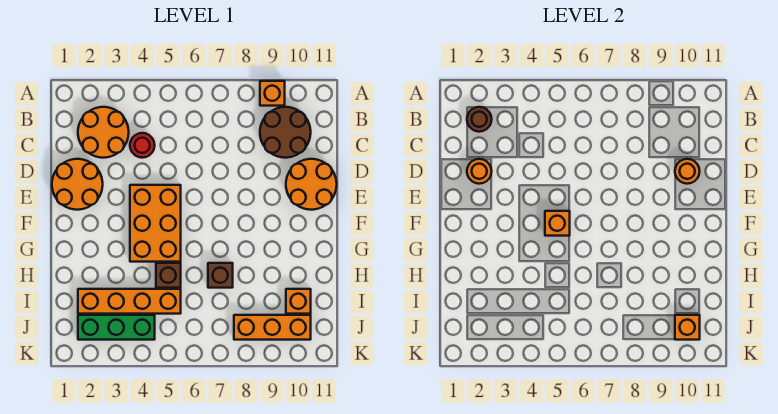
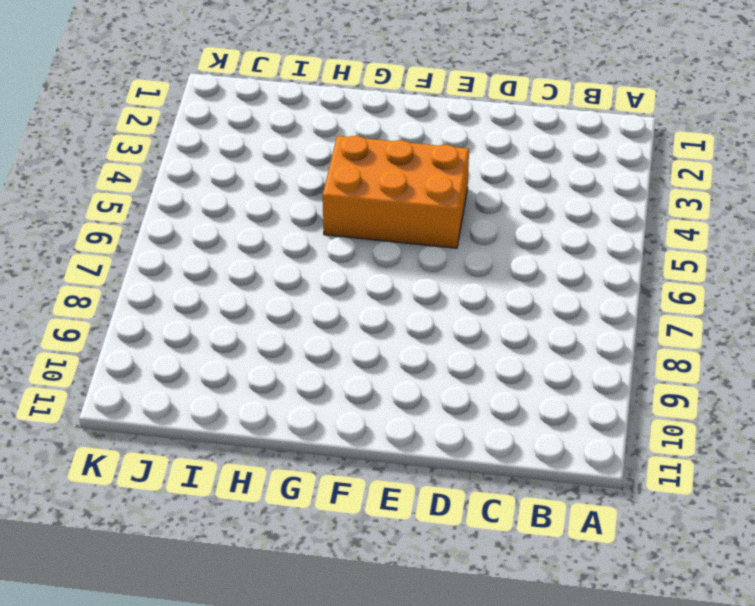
none -> orange 1x1 brick [260,81,285,106]
none -> orange 2x2 round brick [78,107,129,158]
none -> brown 2x2 round brick [260,107,311,158]

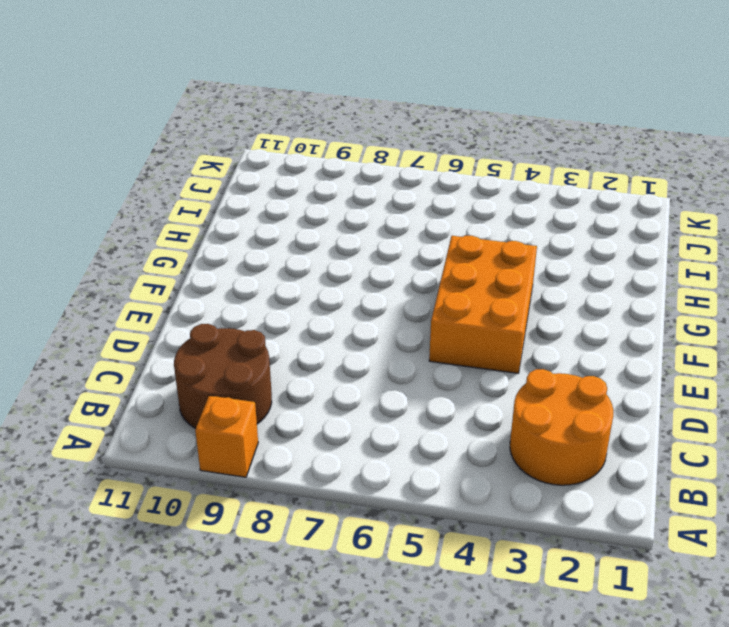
none -> red 1x1 round brick [130,133,155,158]
none -> orange 2x2 round brick [52,159,103,210]
none -> orange 2x2 round brick [286,159,337,210]

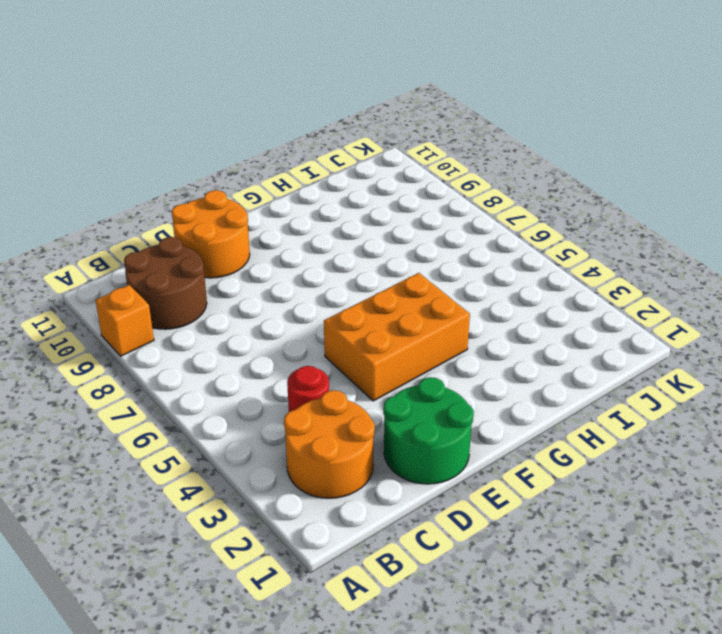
green 2x2 round brick [383,377,474,484] -> orange 2x2 round brick [52,159,103,210]
none -> brown 1x1 brick [156,263,181,288]
none -> brown 1x1 brick [208,263,233,288]
none -> orange 1x4 brick [78,289,181,314]

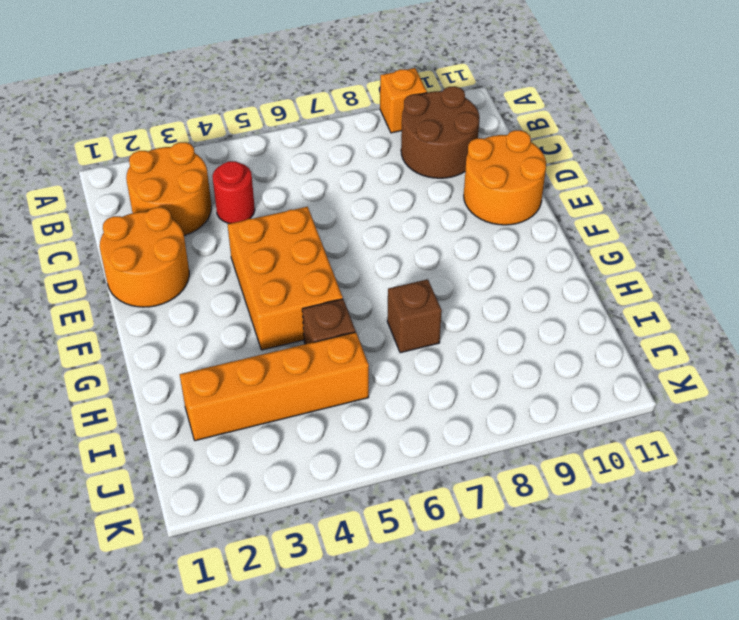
none -> orange 1x1 brick [286,289,311,314]
none -> green 1x3 brick [78,315,155,340]
none -> orange 1x3 brick [234,315,311,340]

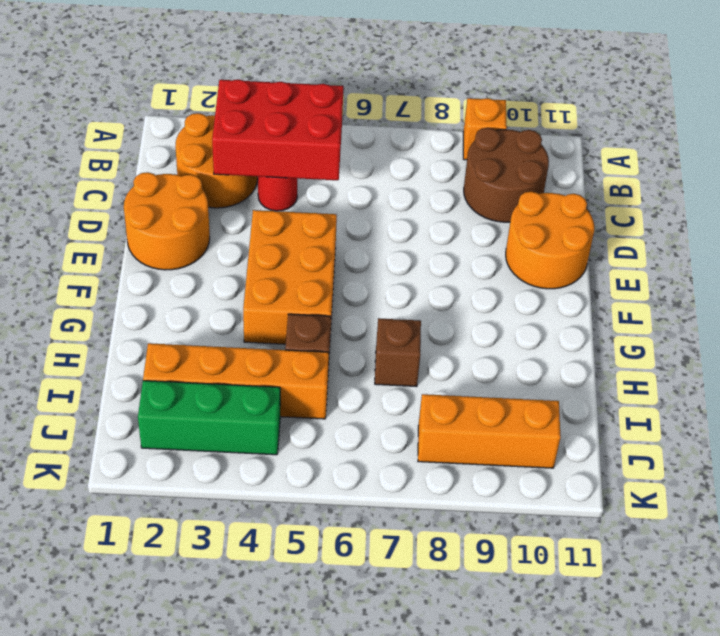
red 2x3 brick [212,79,344,180] -> none
none -> orange 1x1 brick [286,289,311,314]
none -> brown 1x1 round brick [467,107,492,132]
none -> orange 1x1 round brick [467,159,492,184]

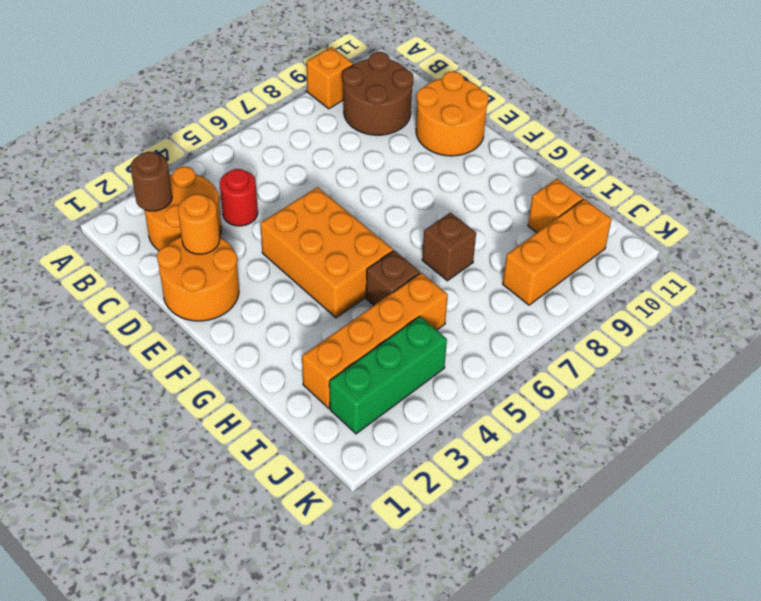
none -> orange 1x1 round brick [675,159,700,184]
none -> orange 1x1 brick [545,211,570,236]
none -> orange 1x1 brick [675,315,700,340]

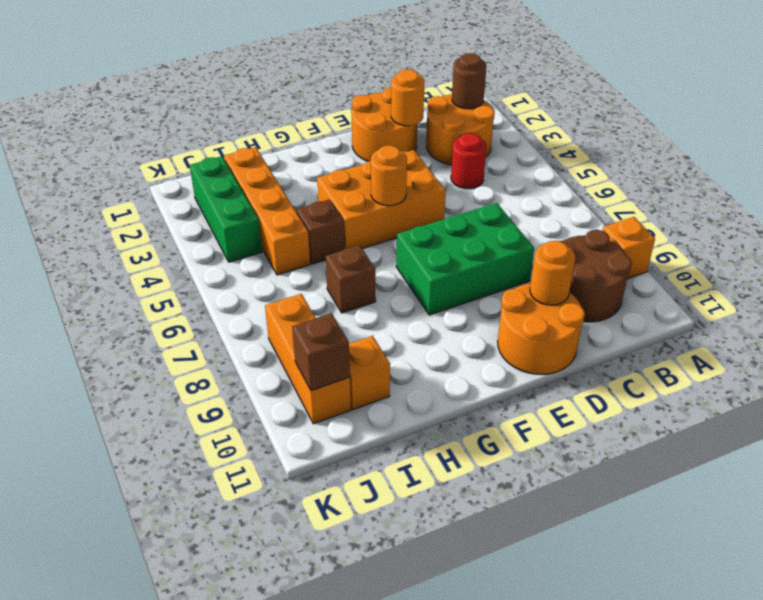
green 2x3 brick [396,203,534,315] -> none
orange 1x1 round brick [371,145,407,206] -> orange 1x1 brick [545,211,570,236]
brown 1x1 brick [292,313,350,391] -> orange 1x1 brick [675,315,700,340]

